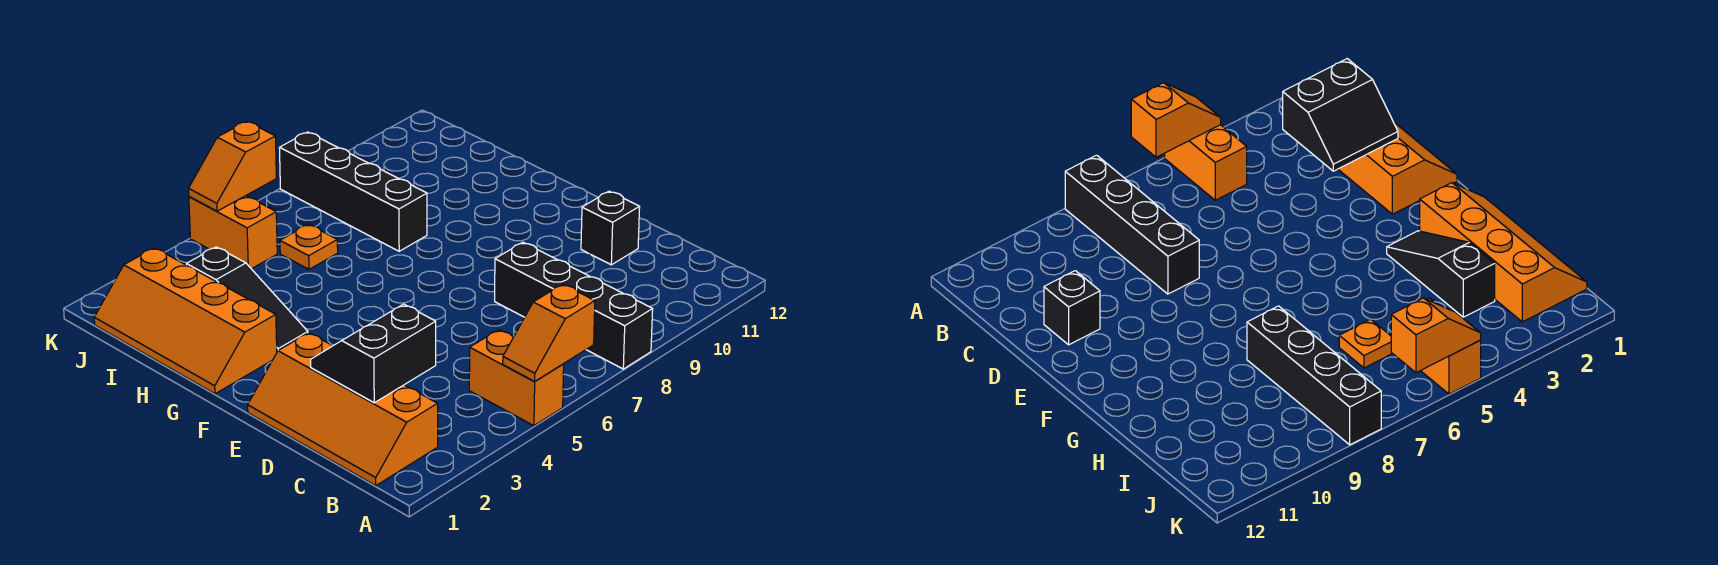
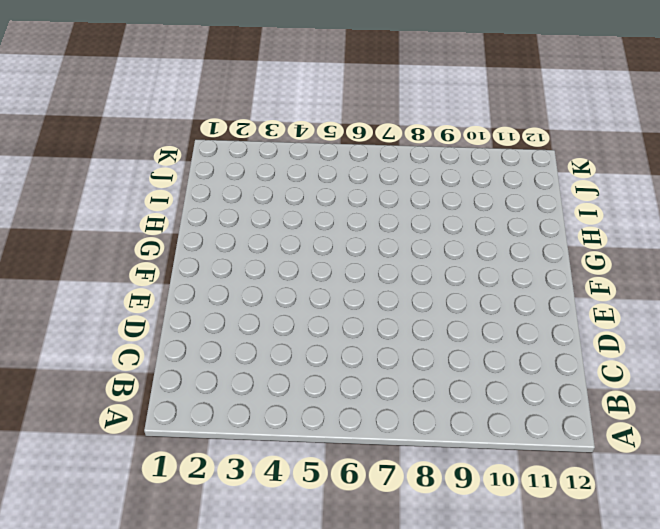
none -> orange 1x2 brick [469,330,564,426]
none -> black 1x4 brick [495,242,653,369]
none -> orange 2x4 slope [248,333,438,486]

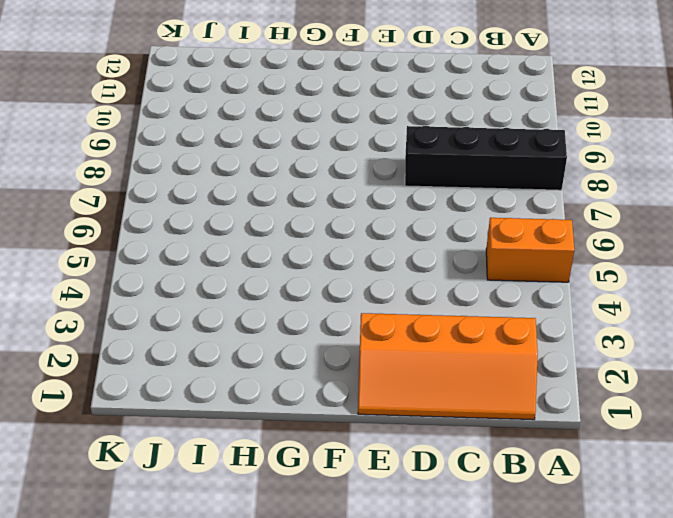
none -> black 1x1 brick [581,191,640,265]
none -> orange 2x4 slope [94,248,277,394]
none -> black 1x3 slope [186,247,308,351]

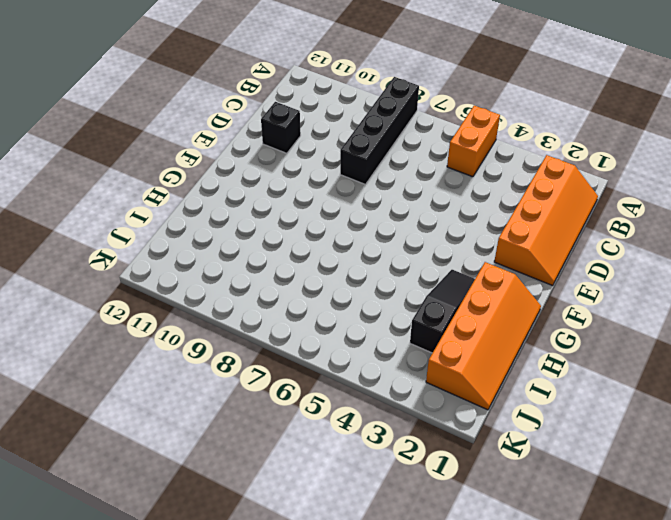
none -> black 1x4 brick [279,132,427,251]
none -> orange 1x1 plate [280,224,338,269]
none -> orange 1x2 brick [189,196,277,269]

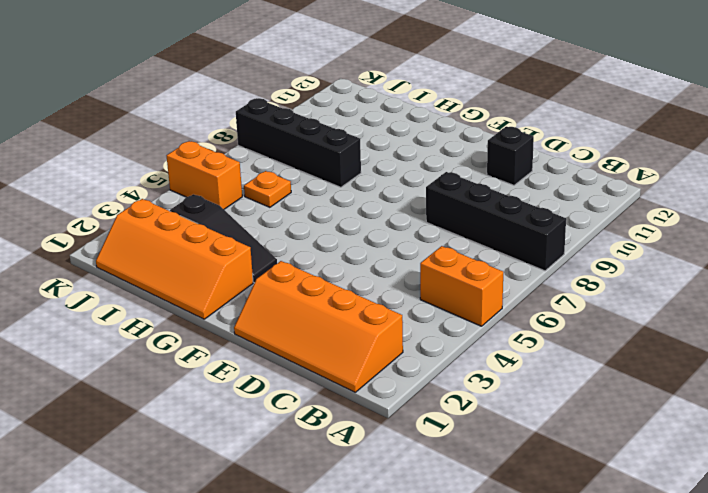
none -> orange 1x2 slope [503,284,595,382]
none -> black 2x2 slope [311,304,436,403]
none -> orange 1x2 slope [189,122,276,211]

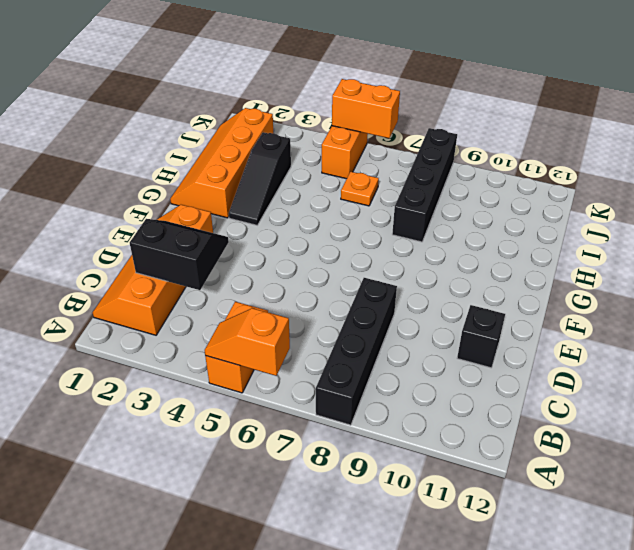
orange 1x2 brick [332,79,400,138] -> orange 1x2 slope [189,122,276,211]

